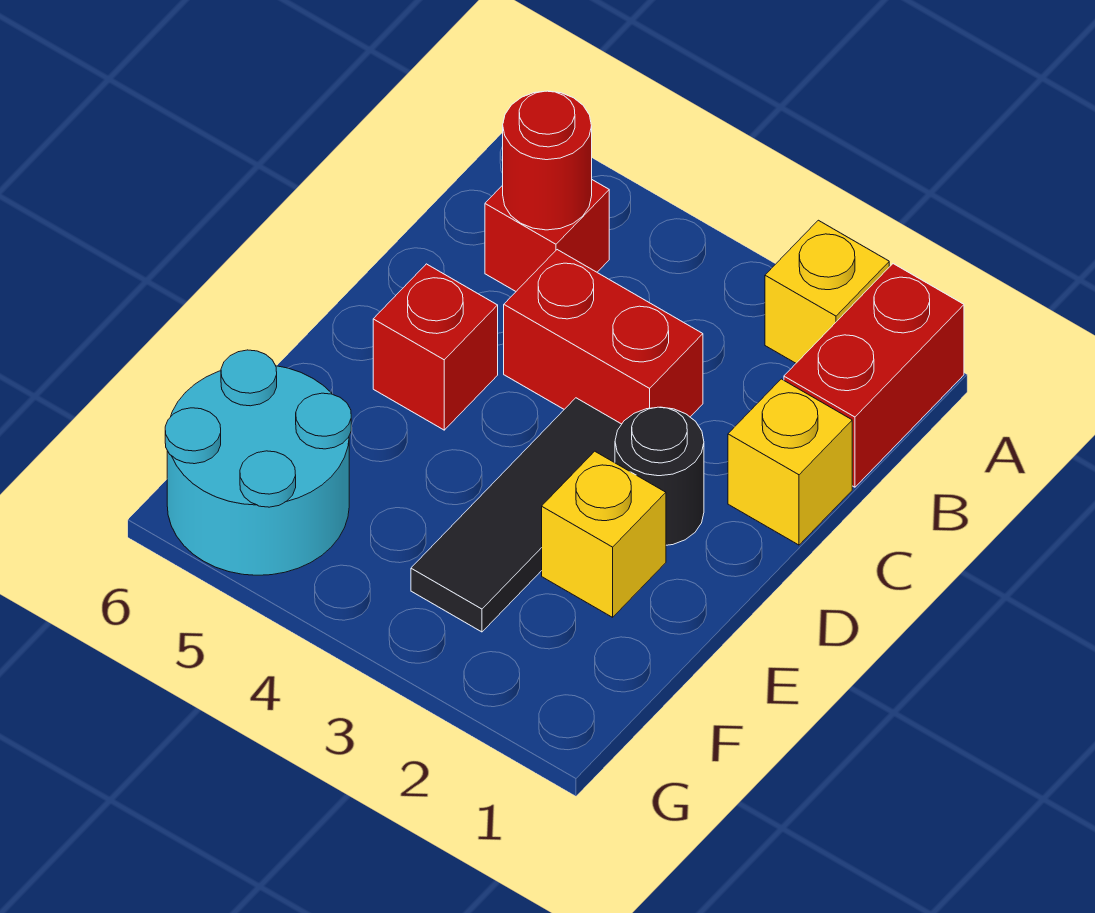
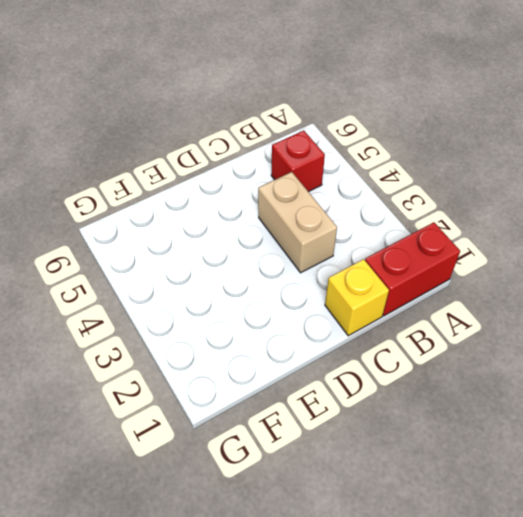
tan 1x2 brick [258,172,337,273] -> red 1x2 brick [504,250,703,424]
none -> yellow 1x1 brick [765,220,889,363]
none -> black 1x1 round brick [615,407,704,545]

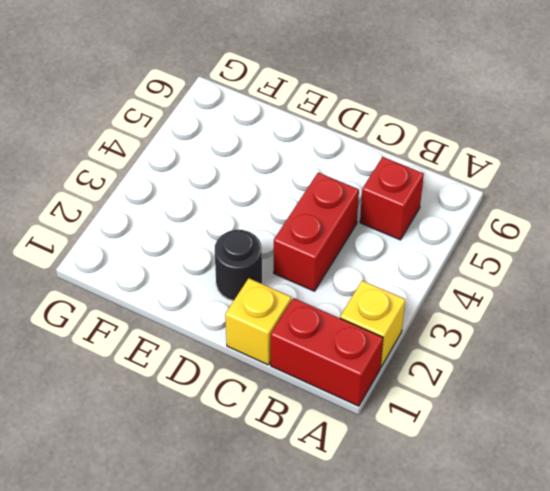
none -> black 1x3 tile [411,398,622,632]
none -> red 1x1 brick [373,264,498,430]

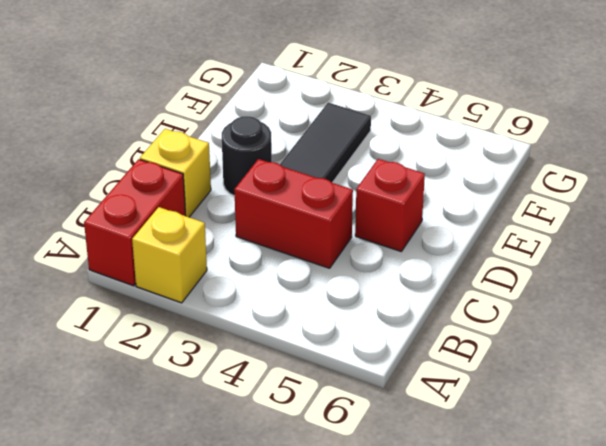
none -> red 1x1 brick [485,180,609,291]
none -> yellow 1x1 brick [542,451,666,617]

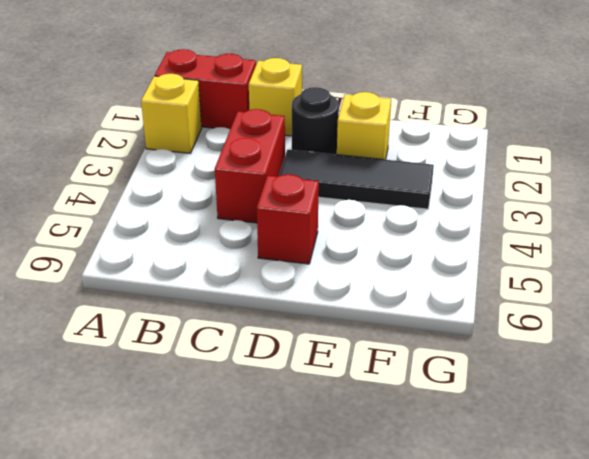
none -> red 1x1 brick [485,180,609,291]
none -> cyan 2x2 round brick [165,350,351,575]

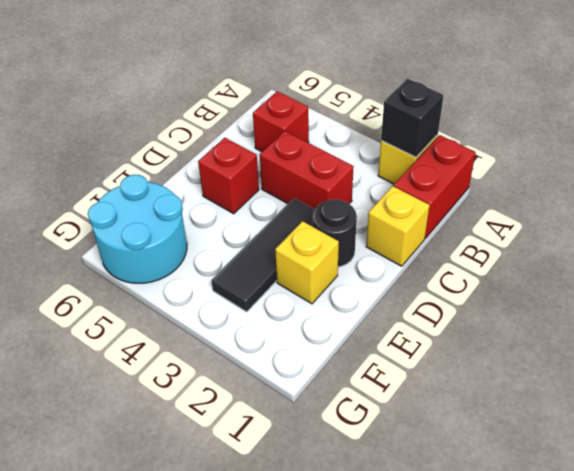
black 1x1 brick [381,79,444,157] -> none
none -> red 1x1 round brick [503,91,592,230]

